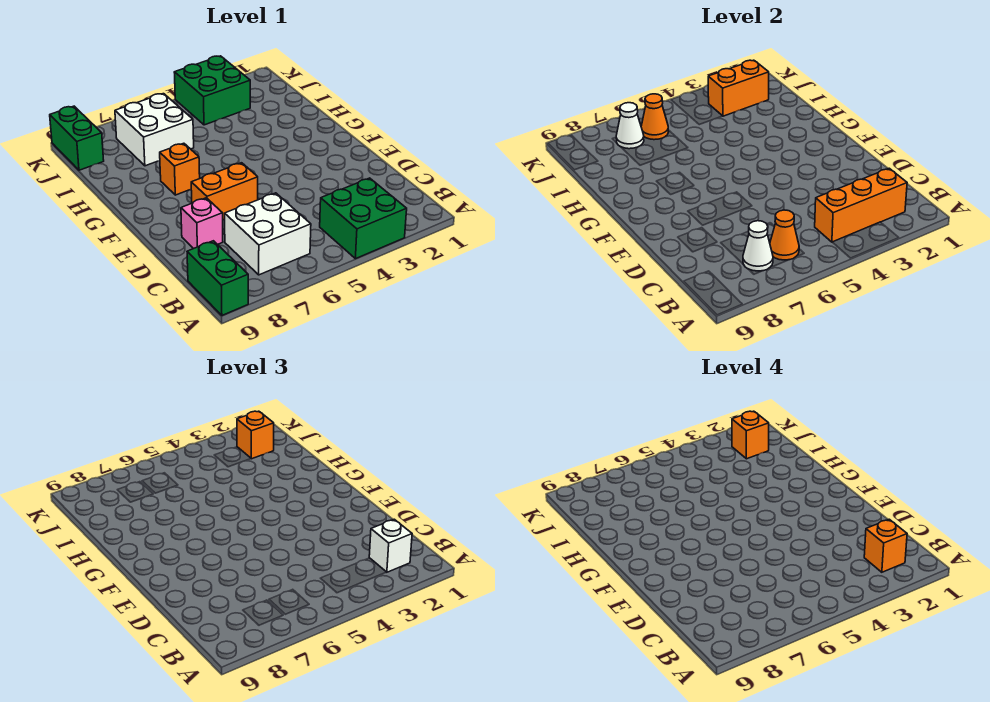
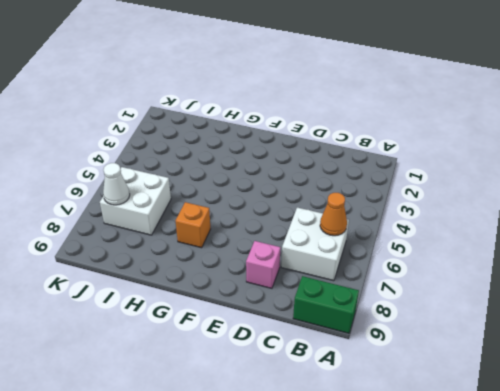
none -> green 2x2 brick [320,178,407,259]
none -> orange 1x2 brick [191,163,258,220]
none -> green 2x2 brick [174,56,250,125]

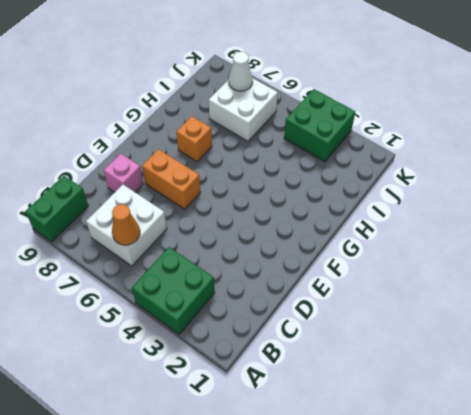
none -> green 1x2 brick [50,106,104,170]
none -> orange 1x3 brick [815,168,907,242]
none -> white 1x1 cone [743,221,773,271]

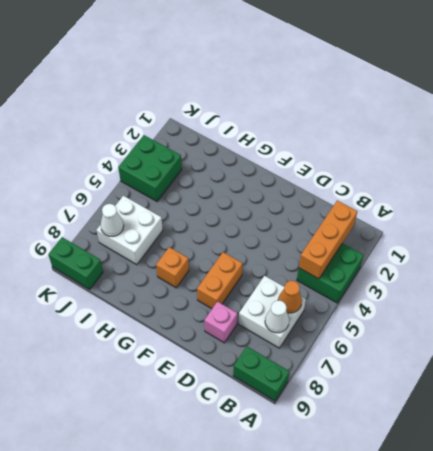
none -> orange 1x2 brick [708,60,769,116]
none -> orange 1x1 cone [641,94,668,140]
none -> white 1x1 brick [369,519,412,572]

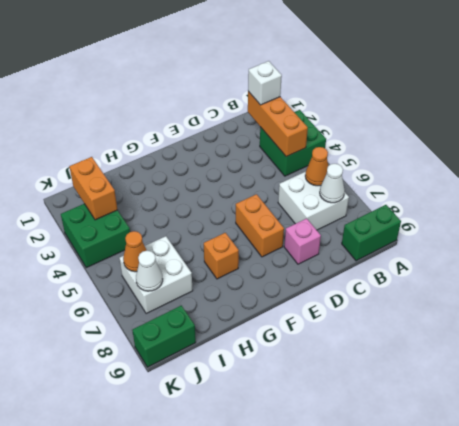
none -> orange 1x1 brick [237,411,274,459]
none -> orange 1x1 brick [864,519,907,572]
none -> orange 1x1 brick [732,411,769,459]

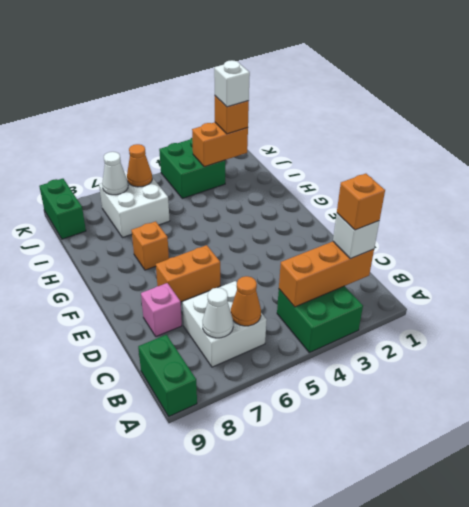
white 1x1 brick [214,60,250,107] -> orange 1x1 brick [732,411,769,459]

